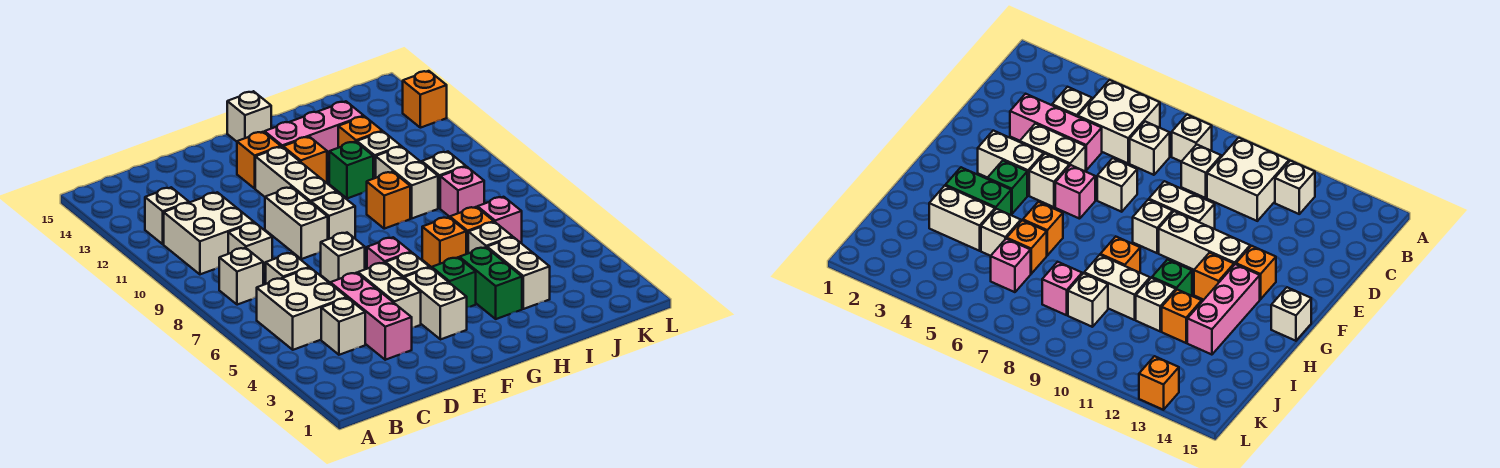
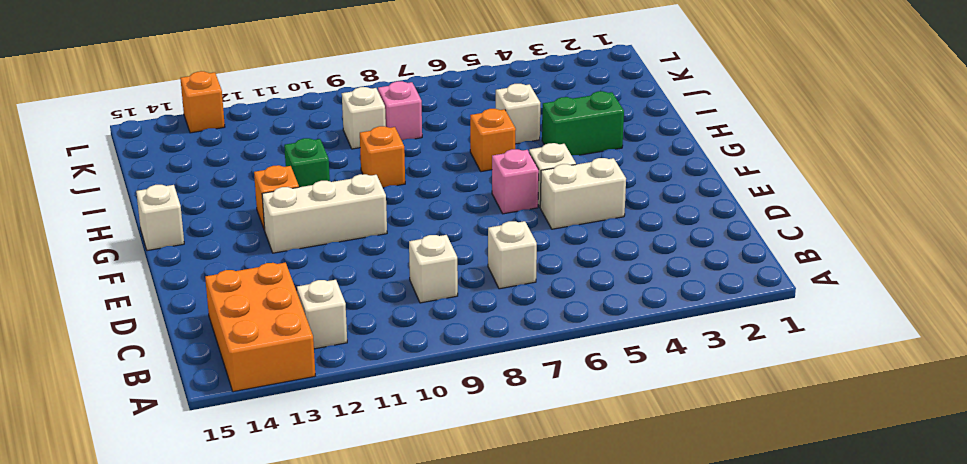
orange 2x3 brick [205,263,315,392] -> none
none -> white 2x2 brick [257,268,347,350]
none -> white 1x1 brick [219,248,263,305]
none -> white 2x2 brick [164,192,254,274]
none -> white 1x1 brick [321,298,365,355]

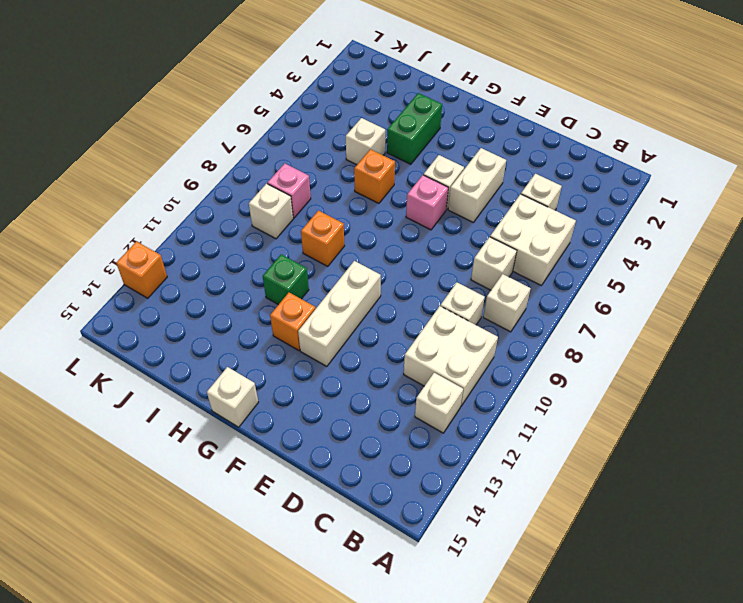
none -> pink 1x3 brick [330,273,412,360]
none -> white 1x1 brick [321,233,365,282]
none -> white 1x2 brick [265,187,328,259]
none -> white 1x2 brick [404,268,467,340]

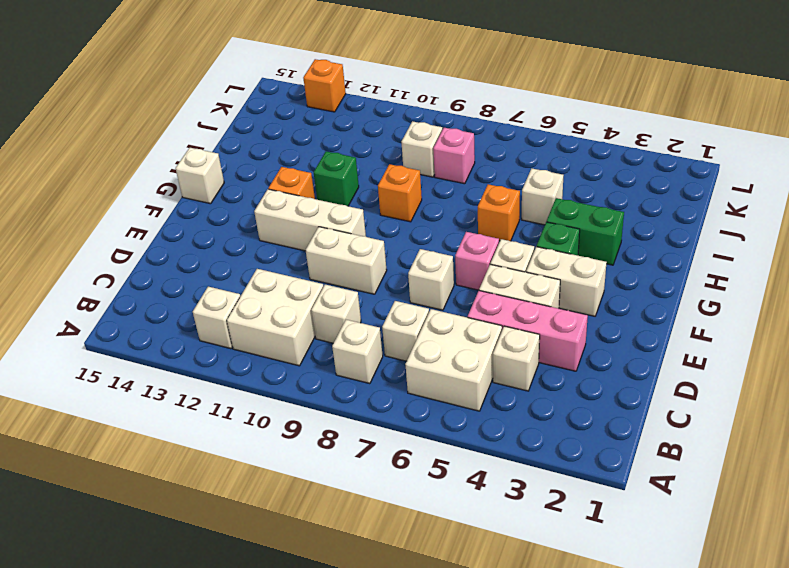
none -> white 1x1 brick [311,192,355,239]
none -> orange 1x1 brick [237,132,281,188]
none -> pink 1x3 brick [265,101,364,161]
none -> white 1x2 brick [487,237,550,309]

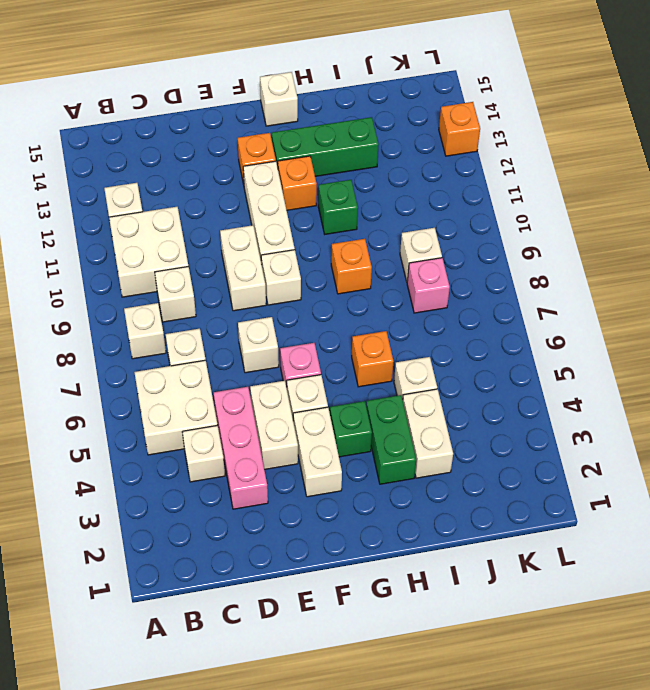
green 1x3 brick [272,117,379,176] -> pink 1x3 brick [265,101,364,161]
none -> orange 1x1 brick [450,207,494,254]
none -> white 1x2 brick [376,147,438,218]
none -> white 1x1 brick [357,131,401,179]
none -> orange 1x1 brick [338,116,382,148]

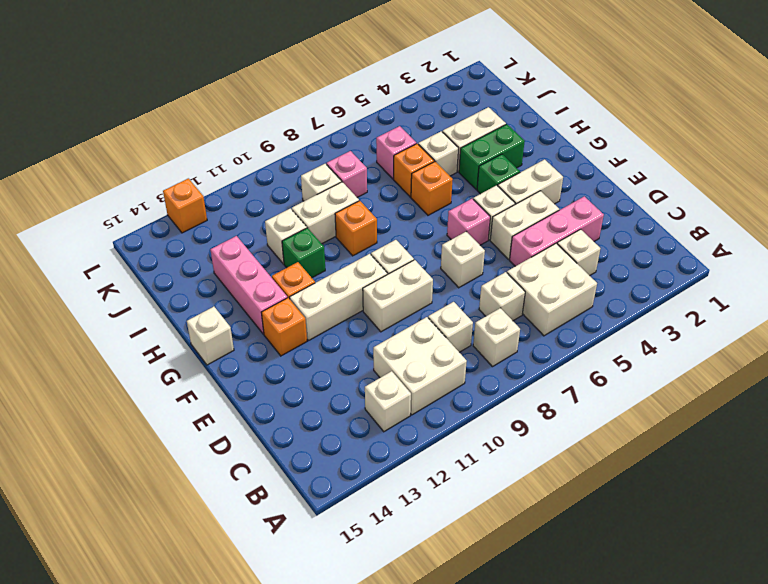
none -> orange 1x1 brick [338,116,382,148]

